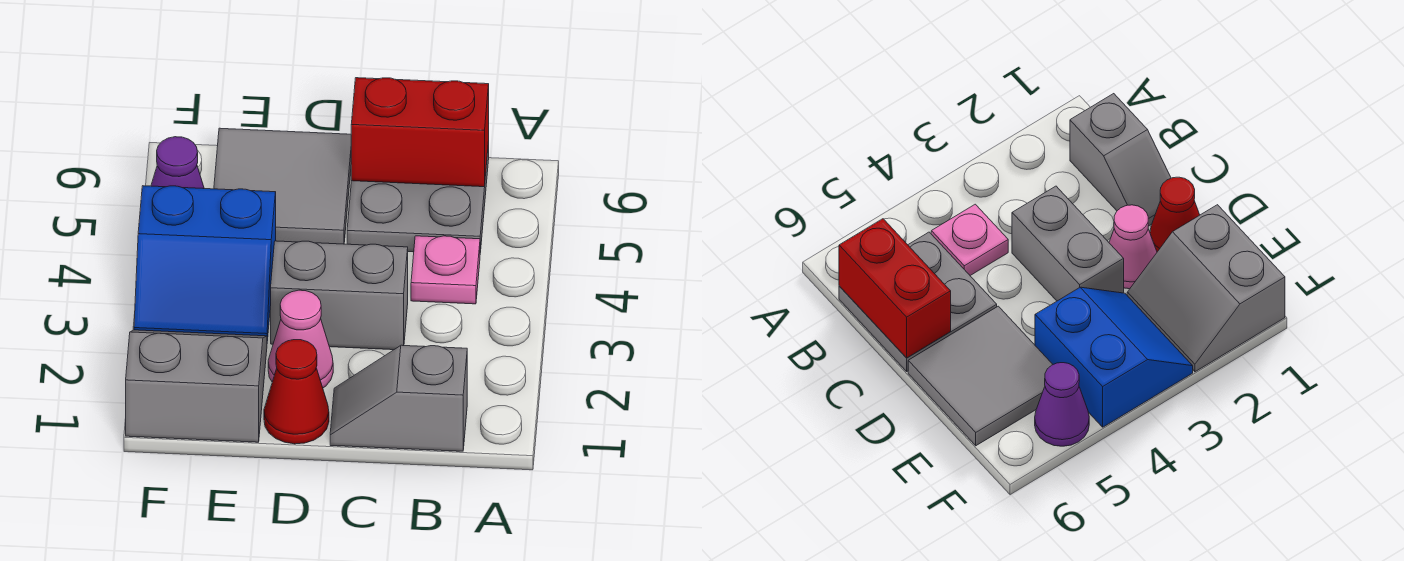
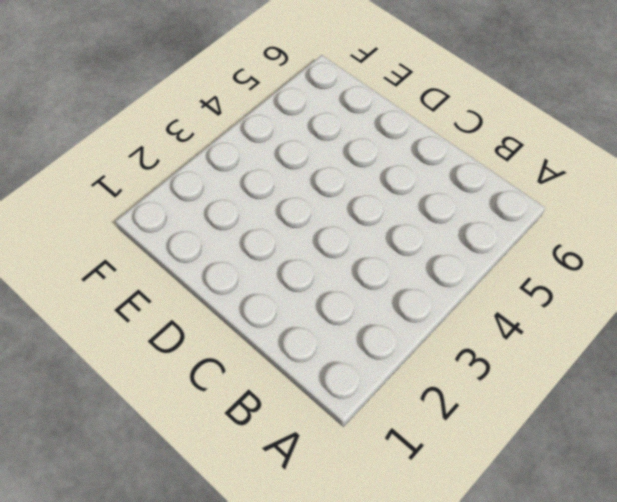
none -> grey 1x2 slope [330,345,467,451]
none -> pink 1x1 plate [411,236,480,304]

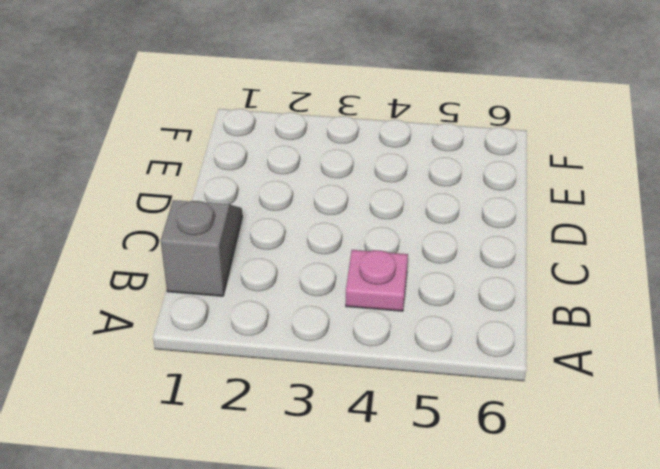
none -> grey 2x2 plate [347,142,489,252]
none -> grey 1x2 brick [271,241,408,350]

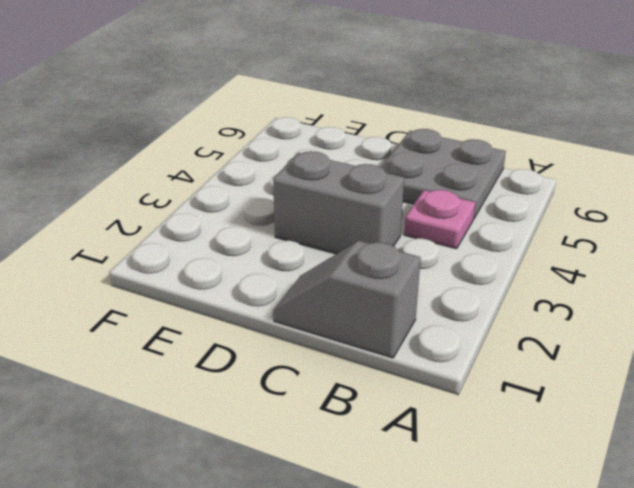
none -> red 1x1 cone [264,340,329,444]
none -> pink 1x1 cone [268,290,333,388]

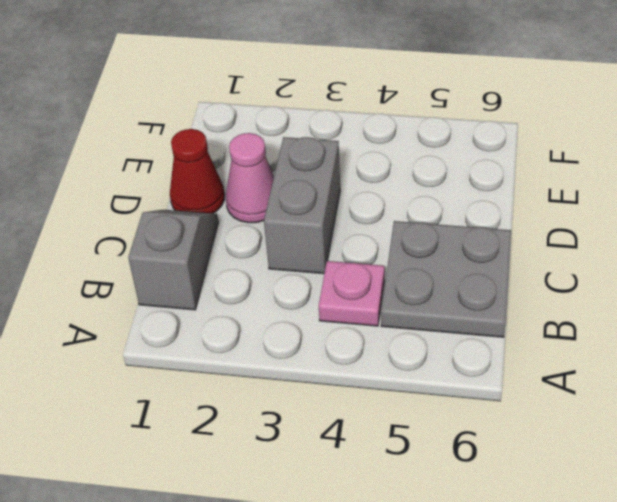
none -> grey 2x2 tile [214,128,351,244]
none -> grey 2x2 slope [126,330,267,442]

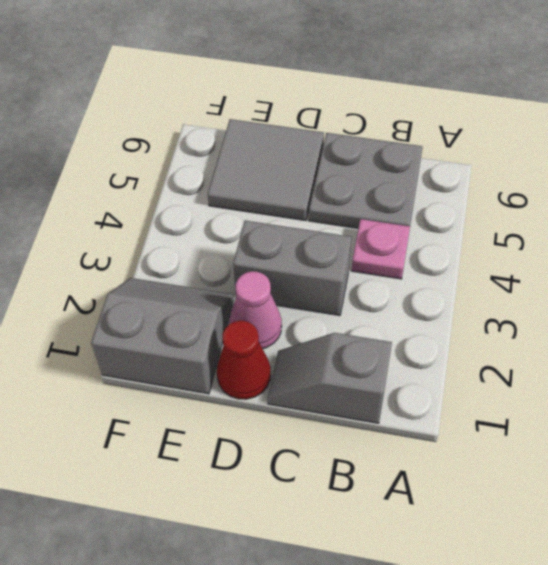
none -> blue 2x2 slope [134,186,276,341]
none -> purple 1x1 cone [151,137,204,189]

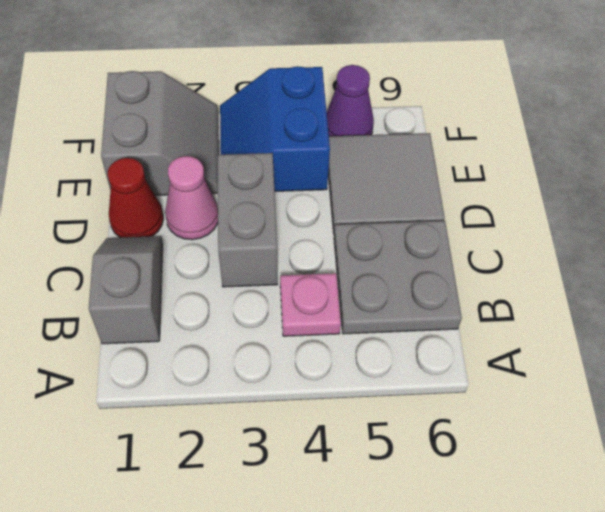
none -> red 1x2 brick [351,78,489,187]

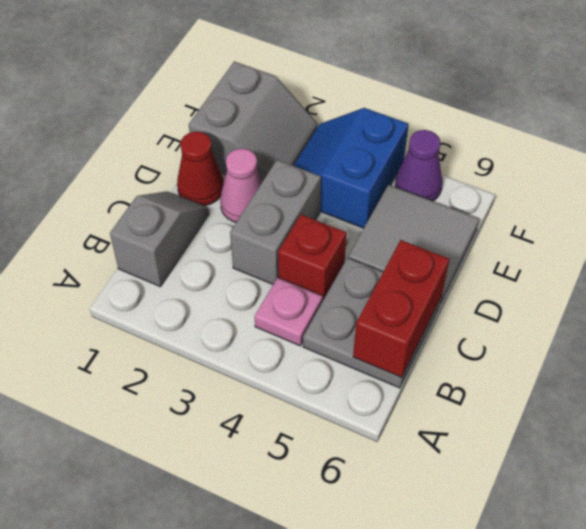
red 1x1 brick [278,215,347,300] -> none

